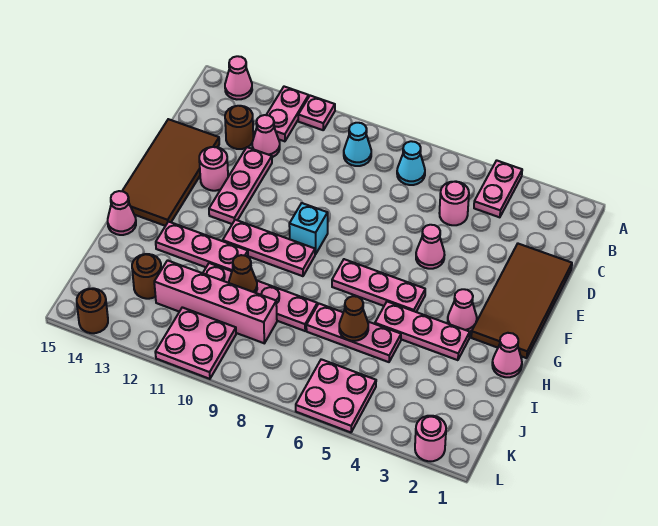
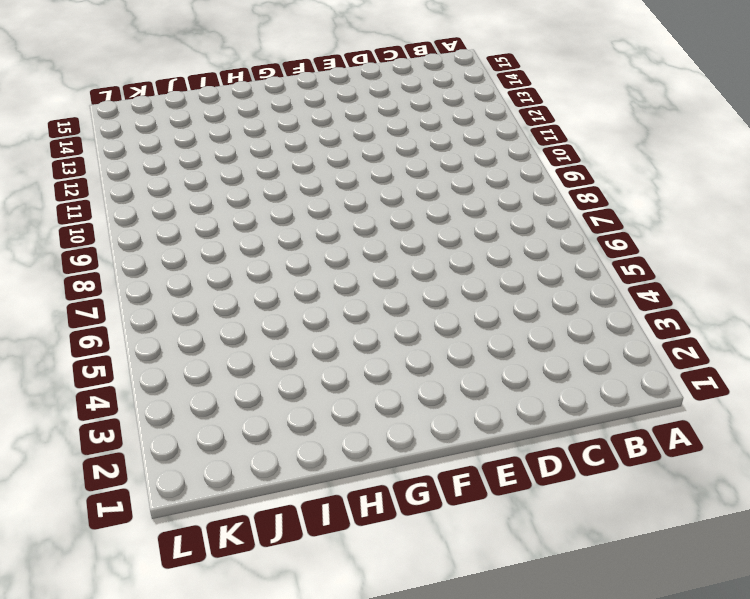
none -> pink 1x2 plate [474,160,522,217]
none -> pink 1x1 plate [298,96,335,130]
none -> pink 1x2 plate [267,87,309,141]
none -> pink 1x1 cone [225,56,252,99]

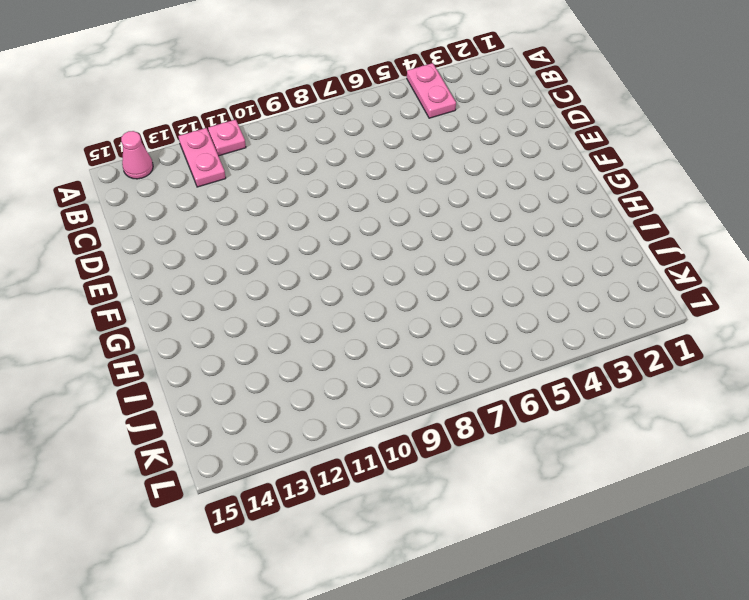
none -> cyan 1x1 cone [397,141,425,185]
none -> cyan 1x1 cone [344,123,371,166]
none -> pink 1x1 round brick [439,181,469,225]
none -> pink 1x1 cone [252,115,280,157]

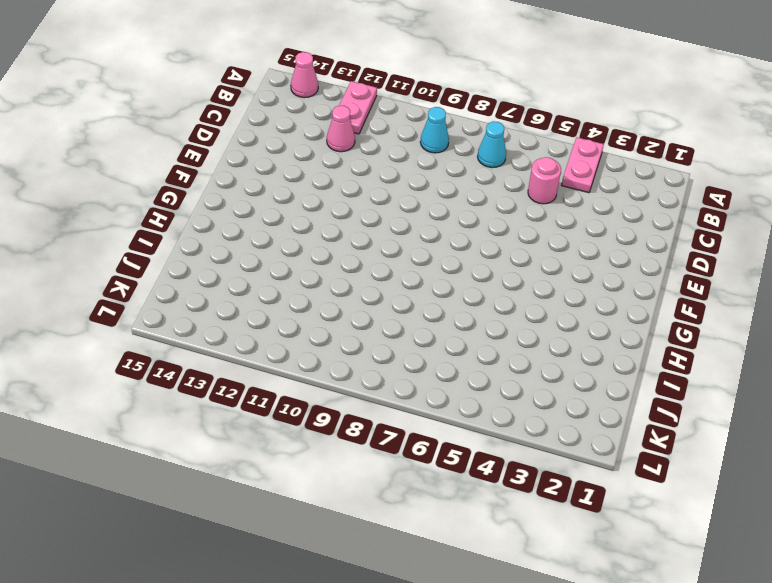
none -> pink 1x1 plate [298,96,335,130]
none -> brown 1x1 round brick [225,106,253,149]
none -> brown 2x4 tile [471,244,572,358]
none -> pink 1x3 plate [209,147,272,224]

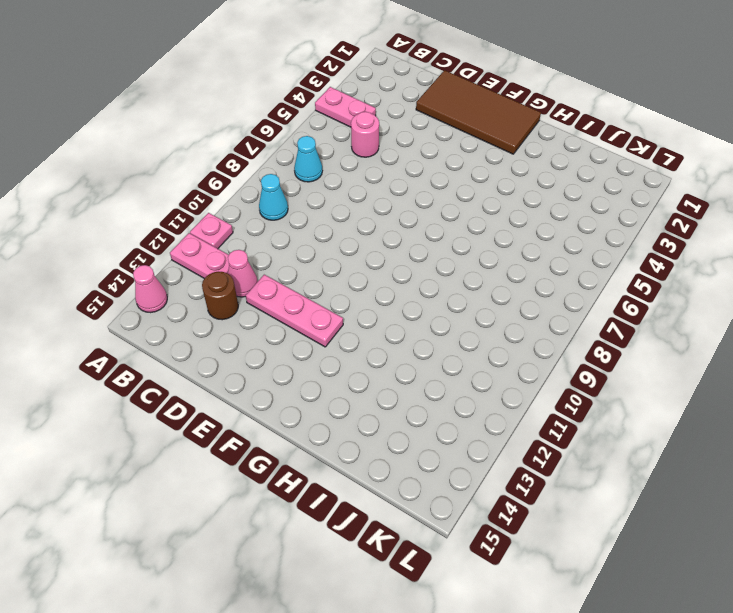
none -> brown 2x4 tile [123,119,219,226]
none -> pink 1x1 cone [416,225,444,269]
none -> pink 1x1 round brick [199,147,228,191]
none -> cyan 1x1 brick [289,203,328,254]

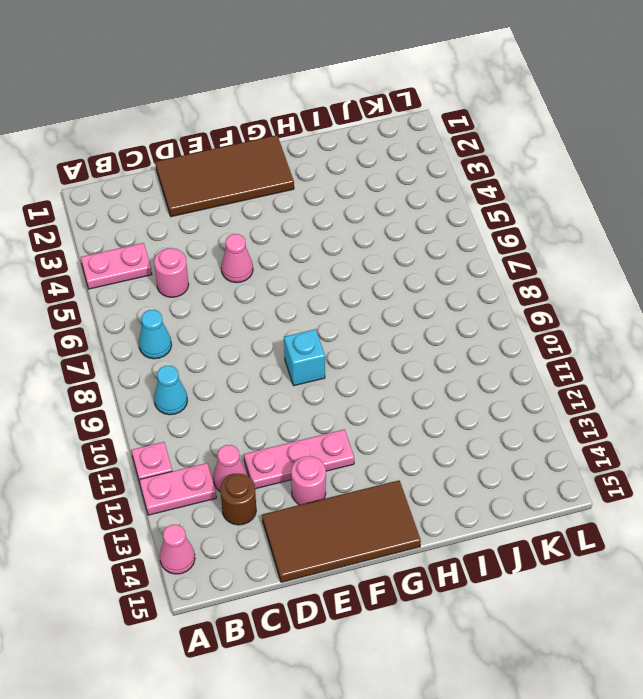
none -> pink 1x1 cone [448,289,477,332]
none -> pink 1x3 plate [332,259,425,312]
none -> pink 1x3 plate [223,220,315,276]
none -> pink 1x1 cone [492,333,522,377]

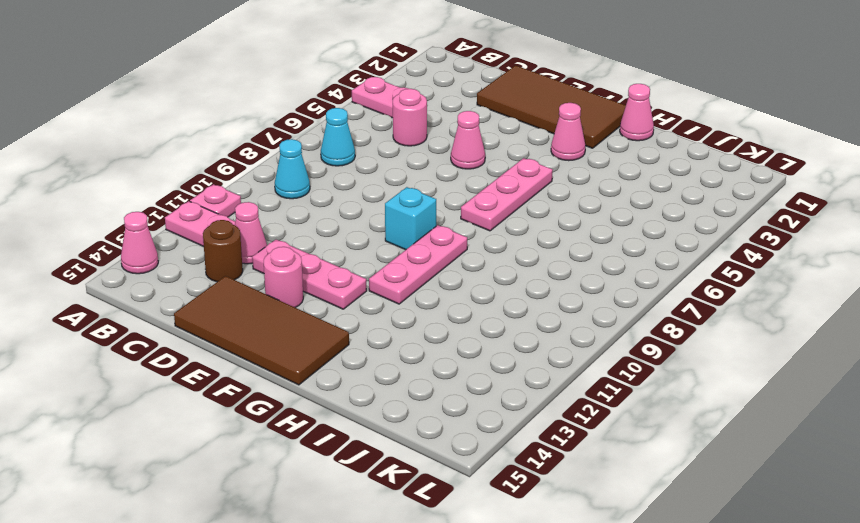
none -> pink 1x3 plate [375,302,470,360]
none -> pink 1x3 plate [156,222,248,271]
none -> pink 1x1 cone [108,191,136,235]
none -> pink 1x3 plate [306,304,401,362]

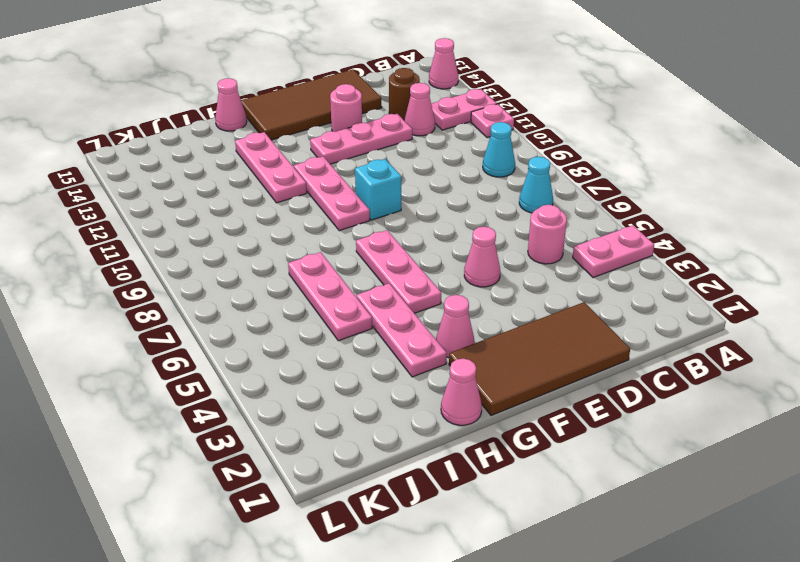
none -> pink 1x4 plate [203,263,317,331]
none -> pink 1x4 brick [154,260,277,343]
none -> brown 1x1 round brick [132,254,161,299]
none -> pink 2x2 plate [296,359,376,432]

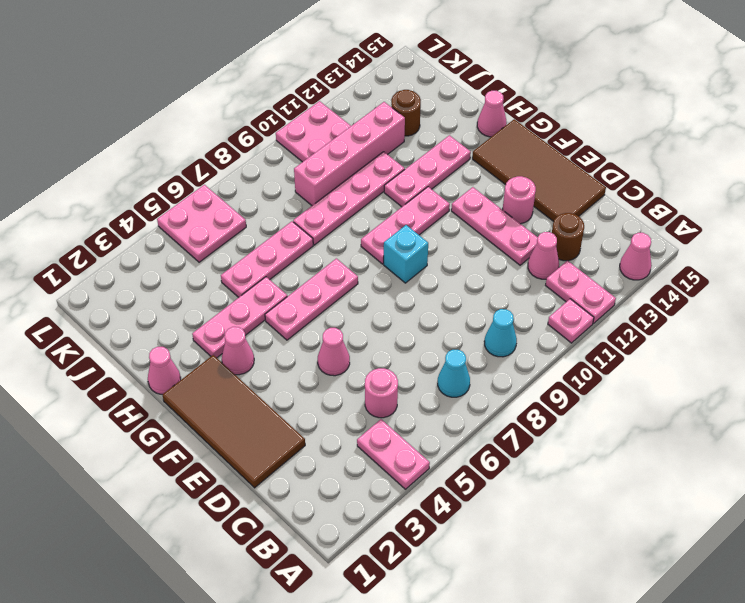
none -> pink 1x1 round brick [415,416,446,461]
none -> brown 1x1 round brick [77,288,108,333]
none -> brown 1x1 cone [339,296,368,341]
none -> brown 1x1 cone [229,255,257,293]

